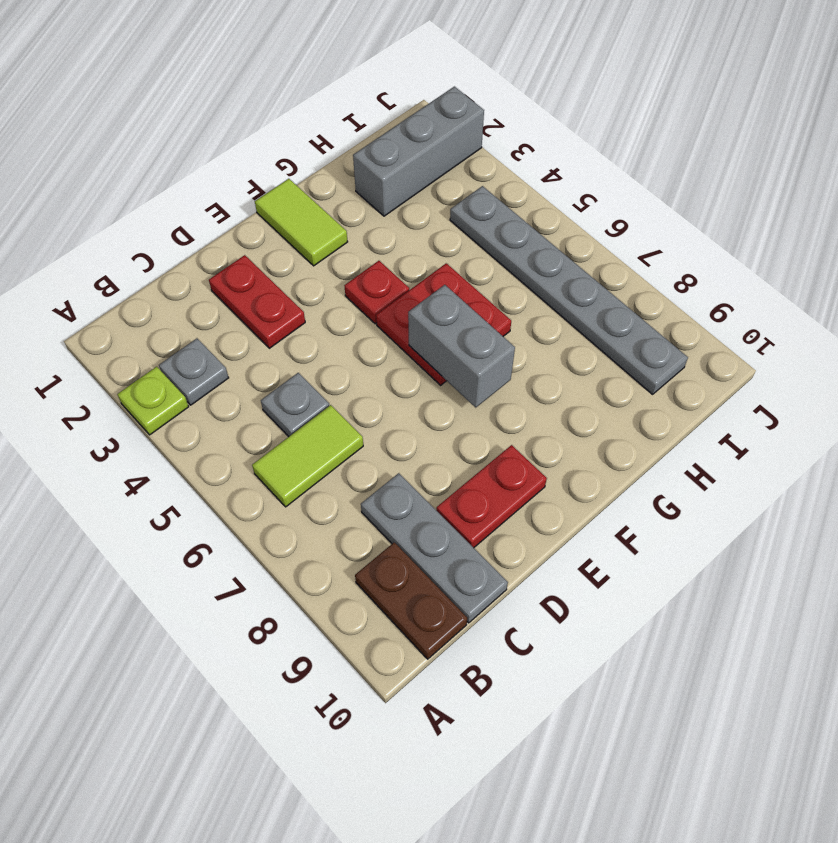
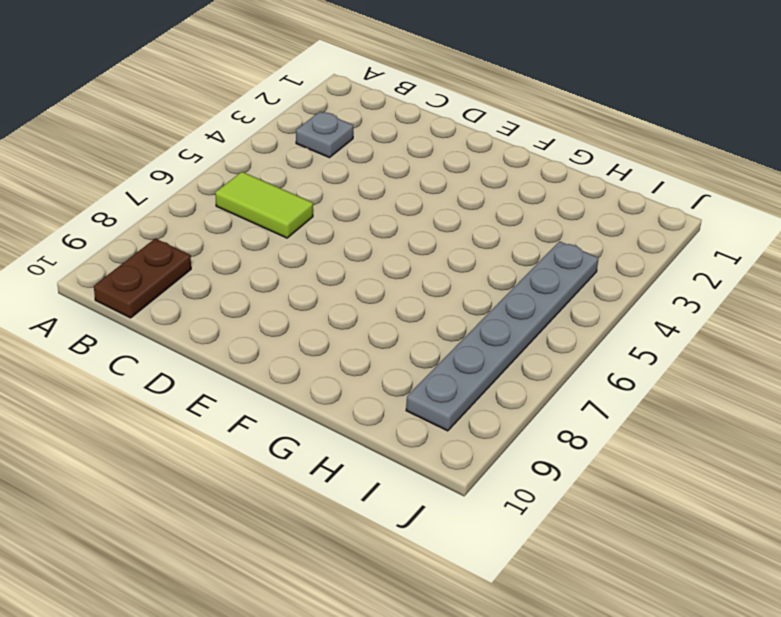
none -> lime 1x1 plate [117,367,189,435]
none -> grey 1x1 plate [261,373,329,437]
none -> grey 1x3 plate [361,473,508,623]

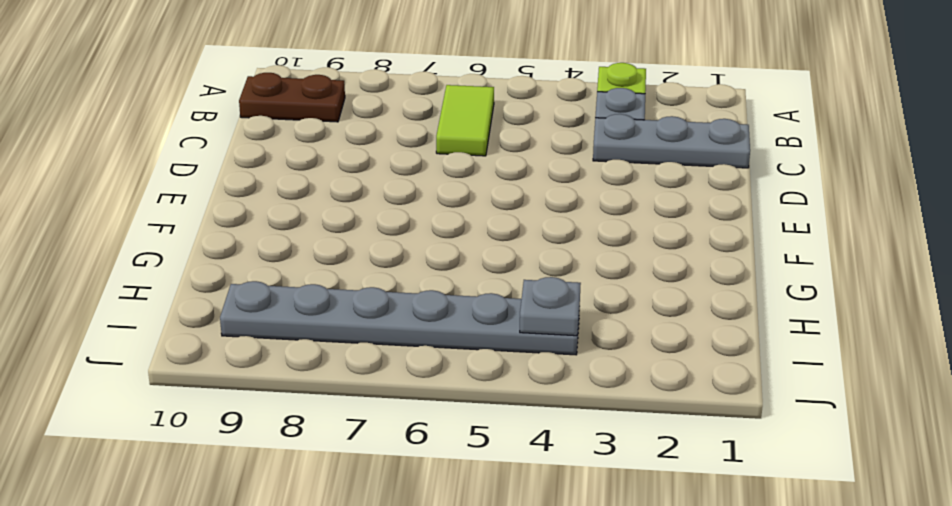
grey 1x3 plate [593,114,750,168] -> grey 1x3 plate moved to [361,473,508,623]
grey 1x1 plate [520,277,581,336] -> grey 1x1 plate moved to [261,373,329,437]
none -> red 1x2 plate [209,255,305,348]
none -> red 1x2 plate [436,445,547,548]
none -> lime 1x2 tile [255,179,348,266]

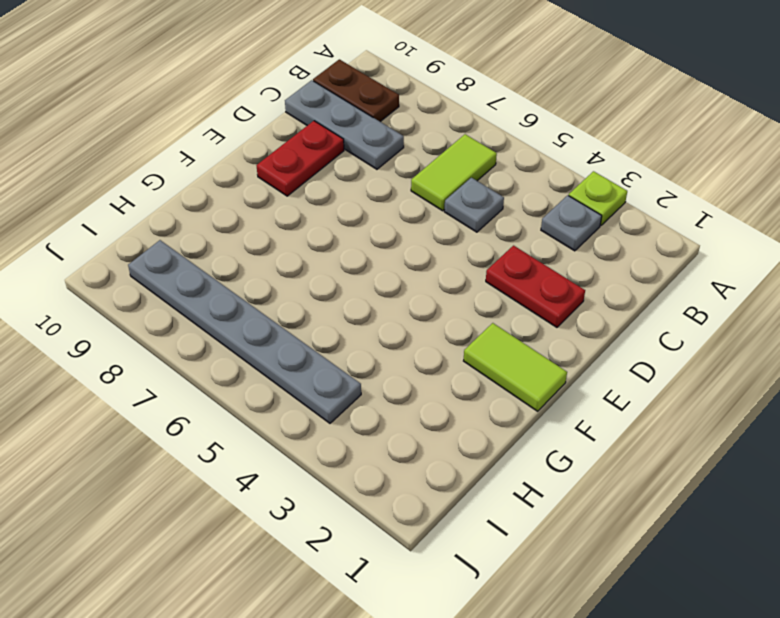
none -> red 1x1 plate [344,261,409,324]
none -> red 2x2 plate [376,263,511,385]
none -> grey 1x3 brick [353,87,484,216]

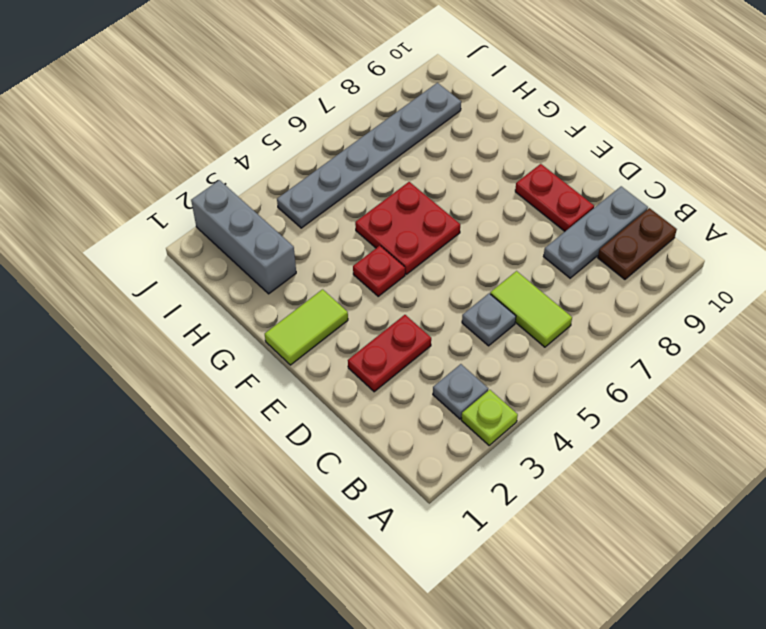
none -> grey 1x2 brick [408,285,515,407]

